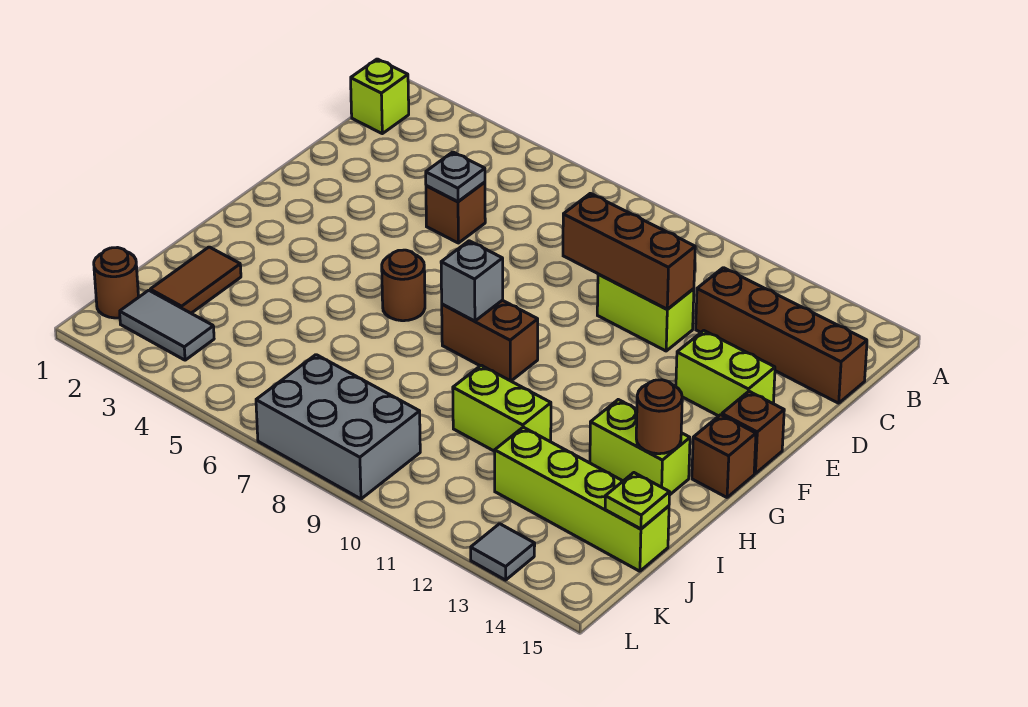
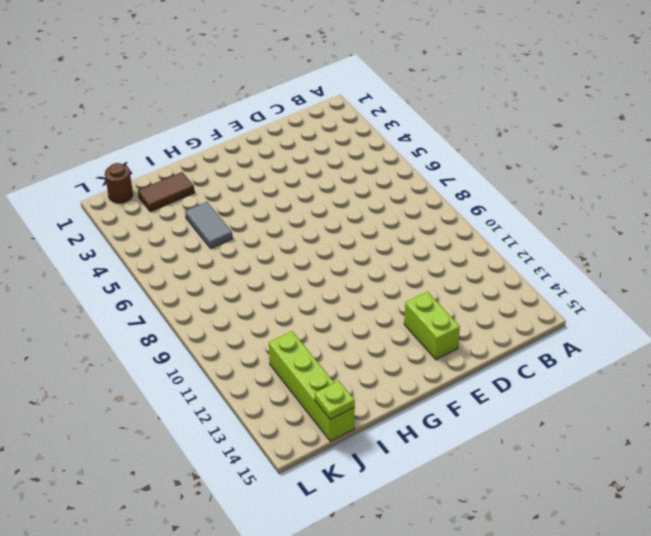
grey 1x2 tile [185,202,233,248] -> grey 1x2 tile moved to [120,290,214,360]
none -> lime 1x1 brick [351,59,409,134]
none -> brown 1x4 brick [696,268,867,403]
none -> brown 1x1 brick [426,182,485,243]

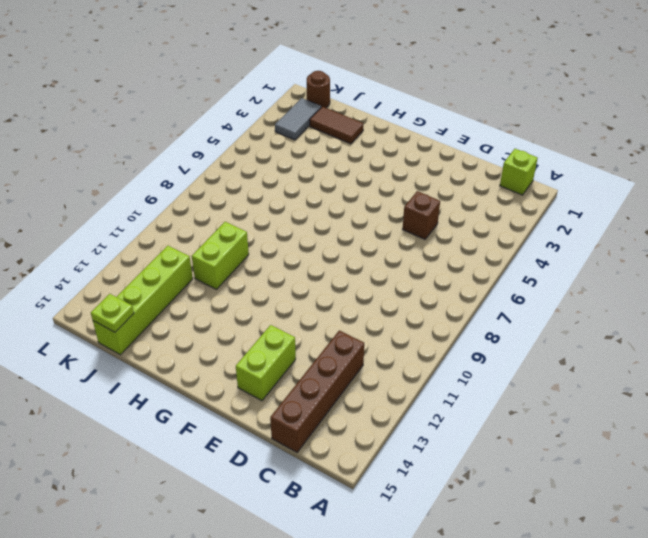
none -> lime 1x2 brick [597,274,694,351]
none -> brown 1x1 brick [722,391,784,474]
none -> brown 1x1 round brick [382,250,425,321]

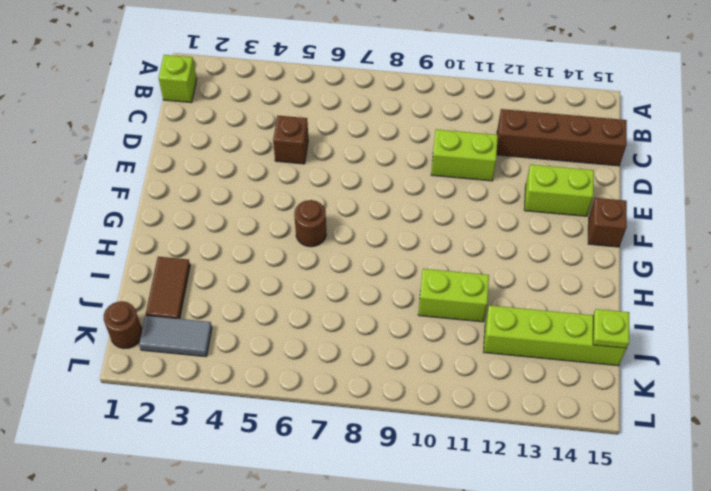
none -> brown 1x2 brick [442,300,538,381]
none -> brown 1x1 brick [692,415,756,497]
none -> lime 1x2 brick [590,400,690,495]

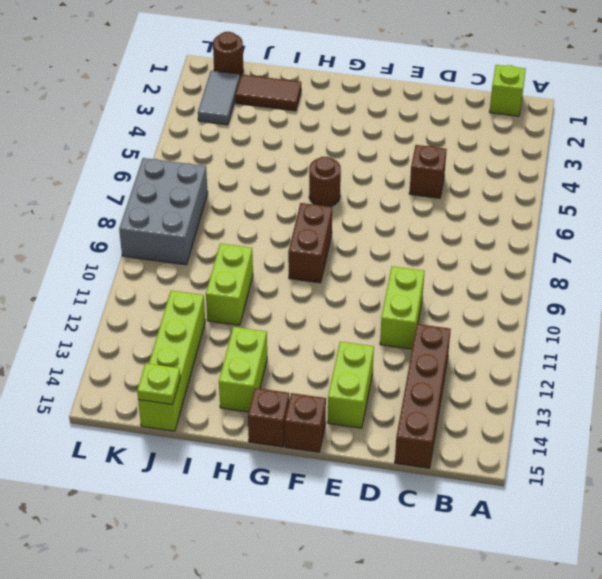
none -> grey 1x1 tile [471,524,535,580]
none -> grey 1x1 plate [426,152,485,202]
none -> brown 1x3 brick [563,193,695,309]

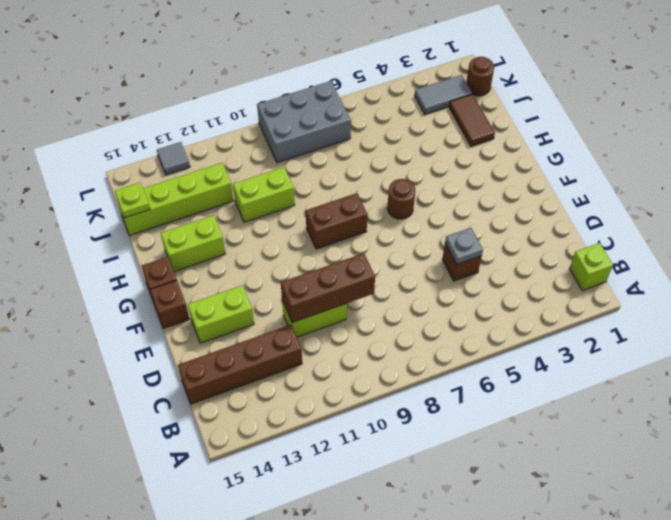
none -> grey 1x1 brick [441,241,503,321]
none -> brown 1x1 round brick [636,380,682,454]

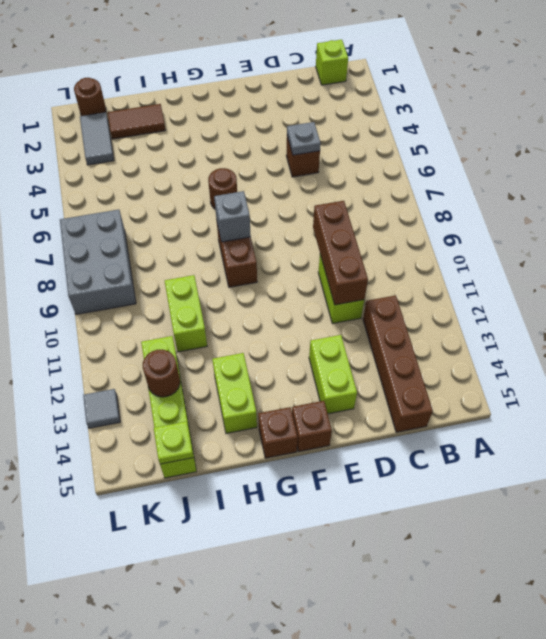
brown 1x1 round brick [143,350,180,397] -> brown 1x1 round brick moved to [636,380,682,454]

